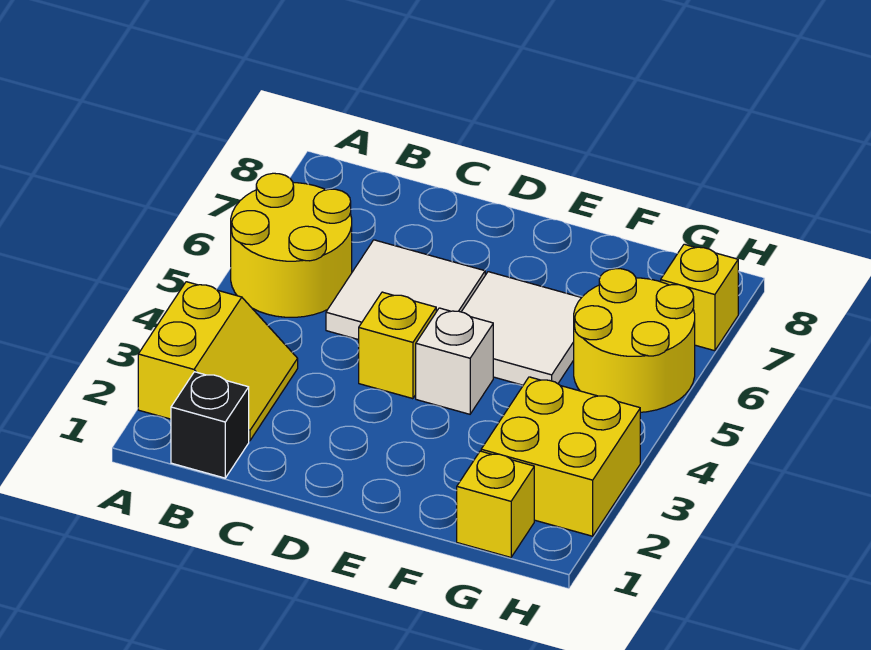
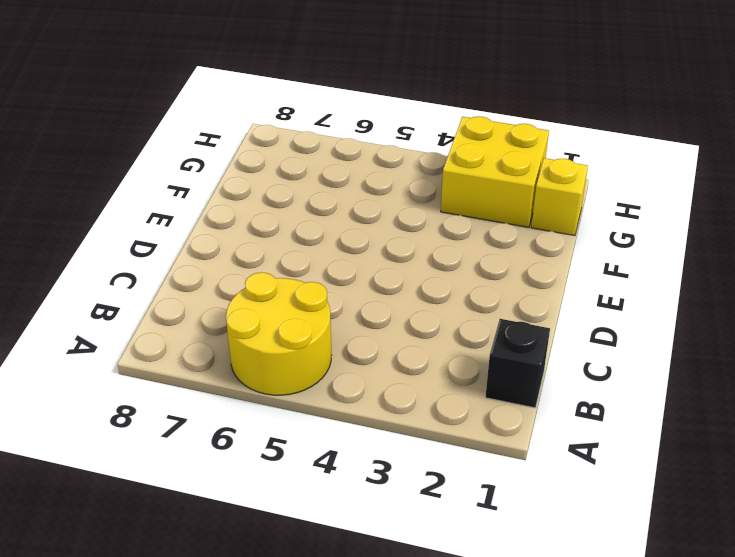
none -> yellow 2x2 slope [138,282,298,441]
none -> white 2x2 tile [326,240,485,340]

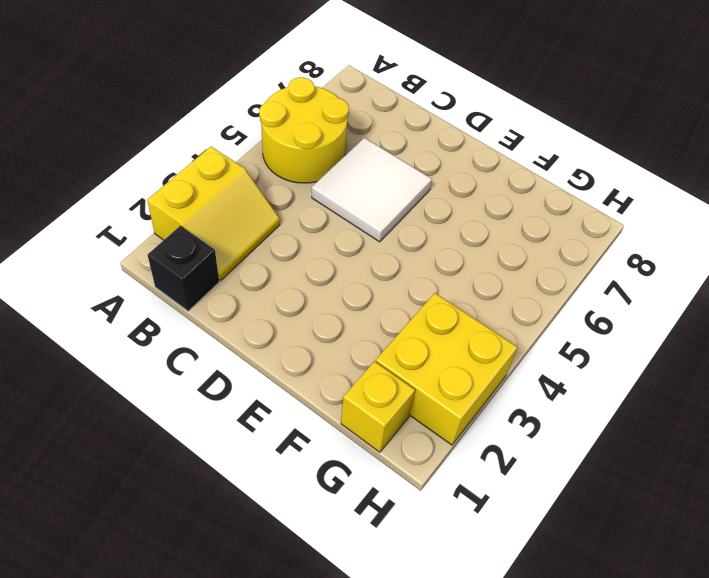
none -> yellow 1x1 brick [359,292,436,399]
none -> white 1x1 brick [416,308,493,414]

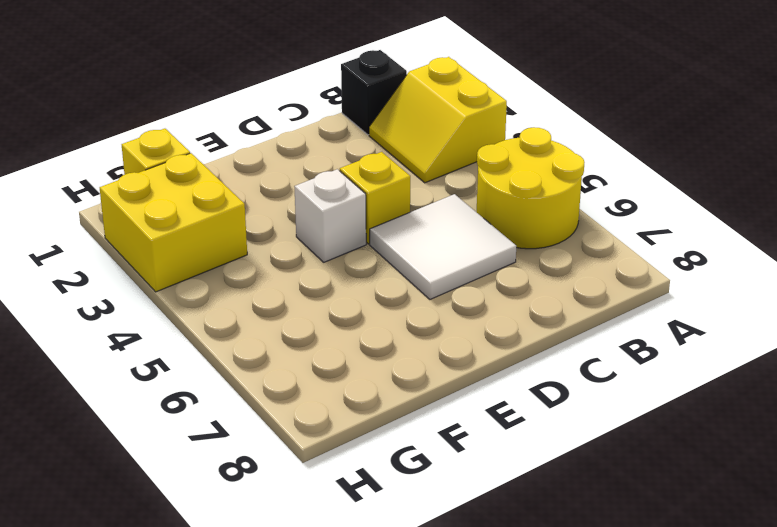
none -> white 2x2 tile [462,272,581,385]
none -> yellow 2x2 round brick [574,269,695,412]

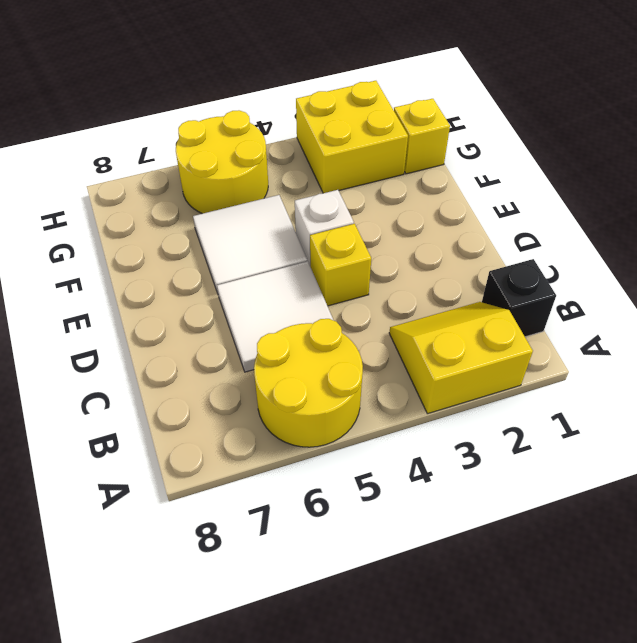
none -> yellow 1x1 brick [661,244,738,351]

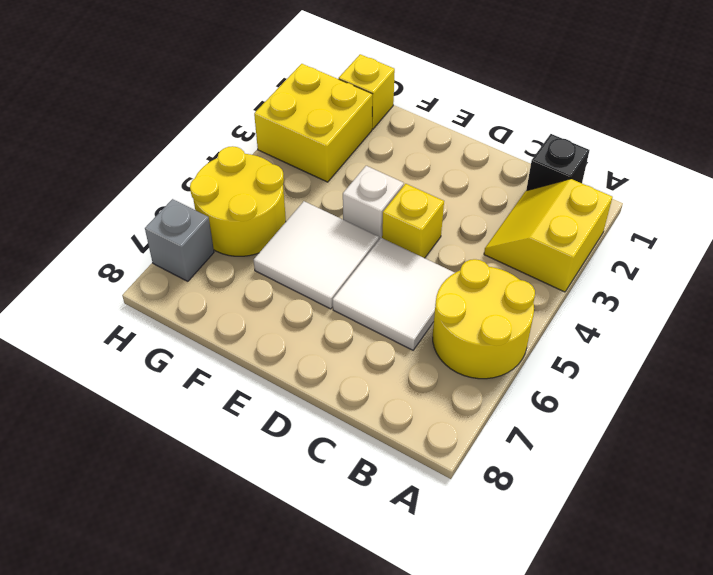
grey 1x1 brick [145,199,214,281] -> yellow 1x1 brick [661,244,738,351]

